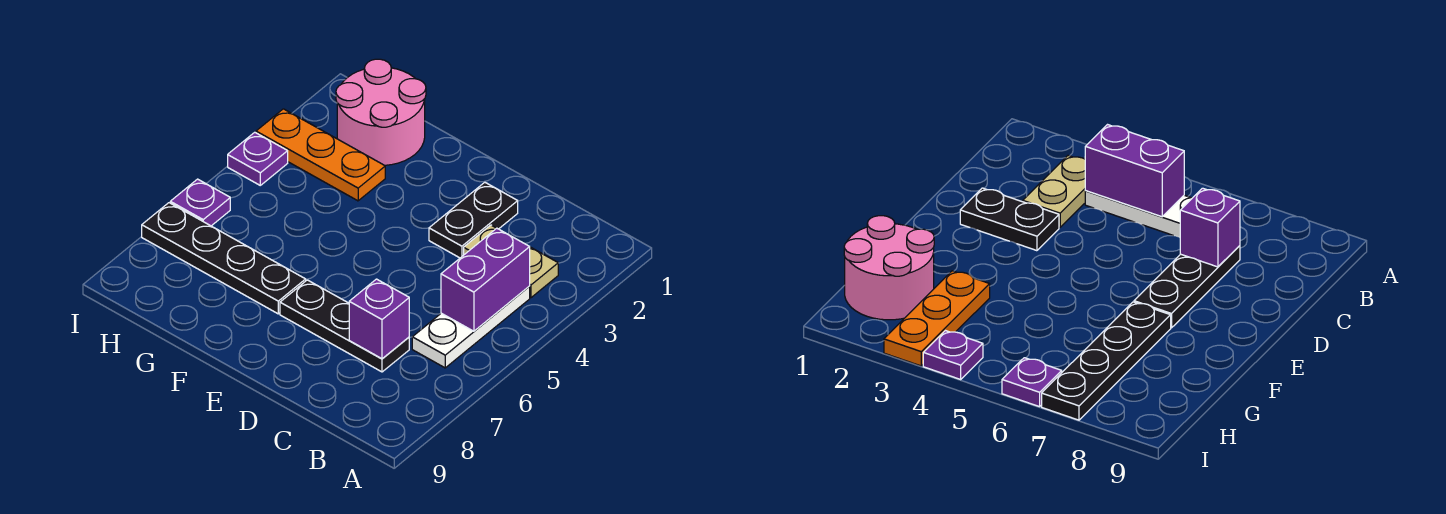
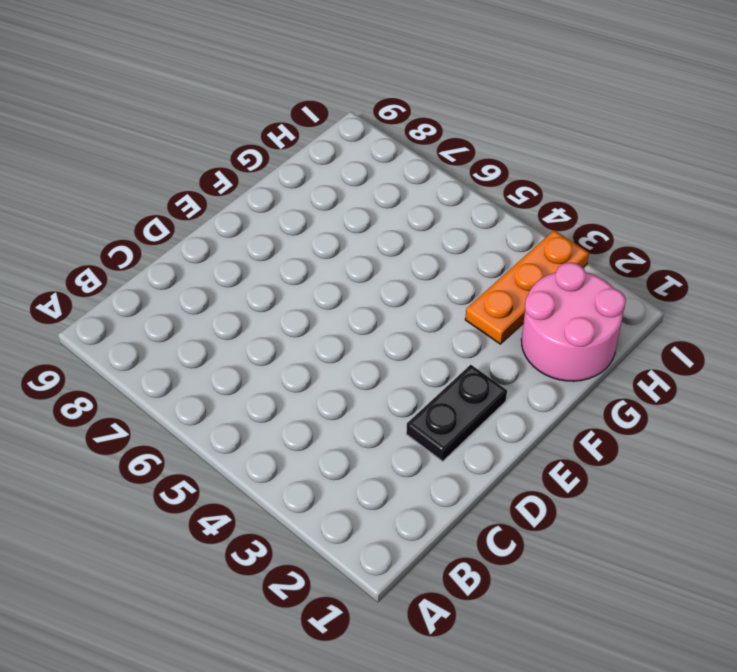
black 1x2 plate [406,365,507,461] -> black 1x2 plate turned to [429,182,518,258]
none -> tan 1x2 plate [464,225,558,298]
none -> white 1x3 plate [412,286,530,368]

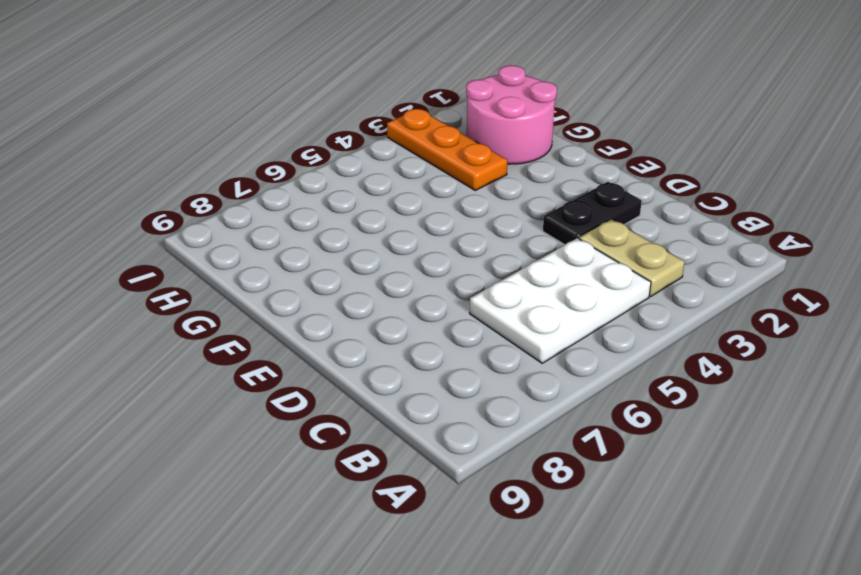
white 2x3 plate [470,238,651,363] -> white 1x3 plate [412,286,530,368]
none -> black 1x3 plate [280,280,409,372]
none -> black 1x4 plate [142,203,306,314]

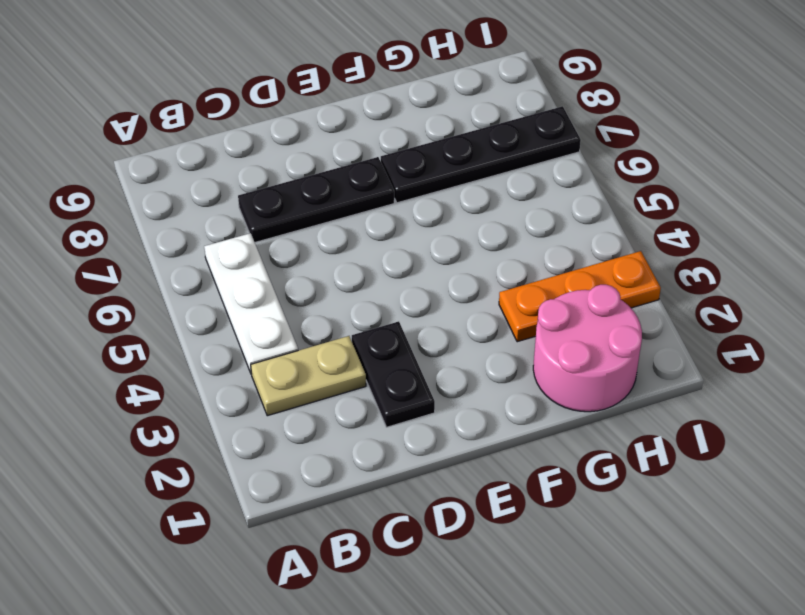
none -> purple 1x1 plate [228,132,288,185]
none -> purple 1x1 plate [170,179,230,226]

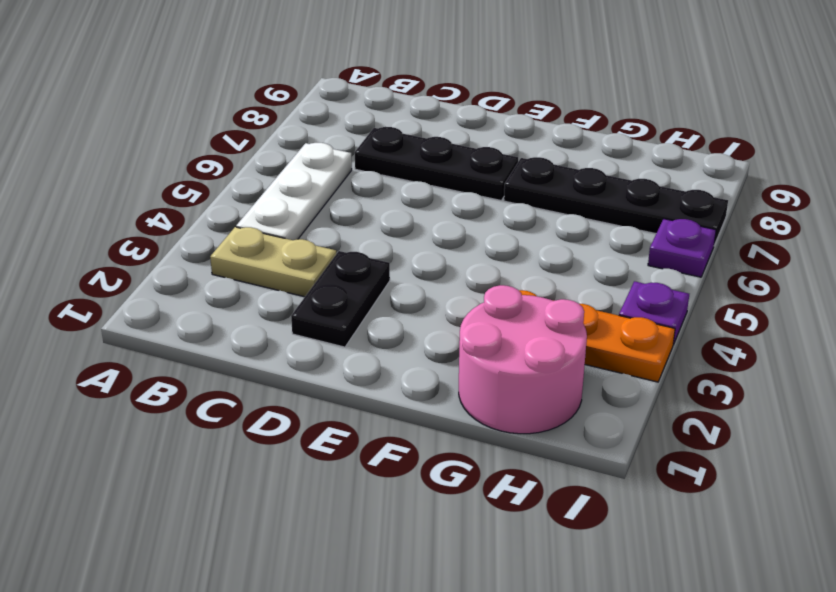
none -> purple 1x2 brick [441,228,530,331]
none -> purple 1x1 brick [349,279,409,359]

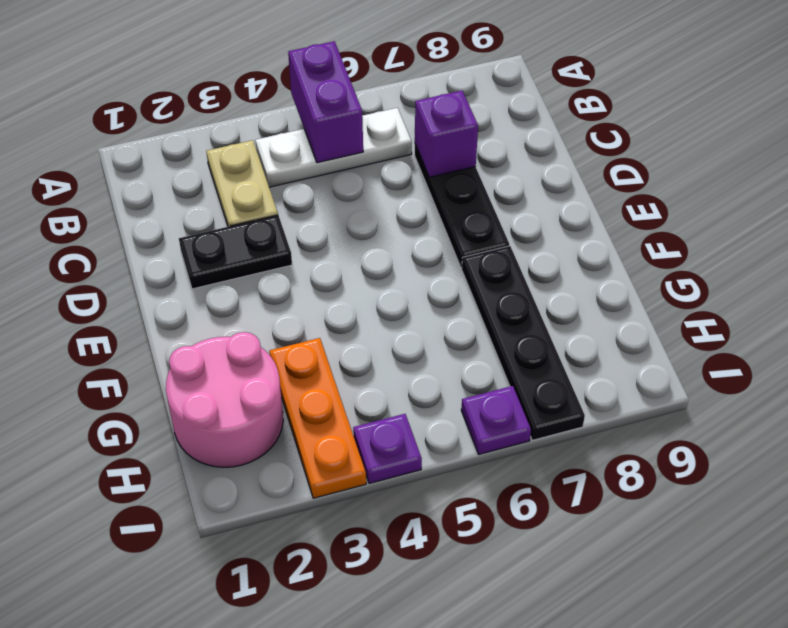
purple 1x2 brick [288,41,363,163] -> purple 1x2 brick turned to [441,228,530,331]

